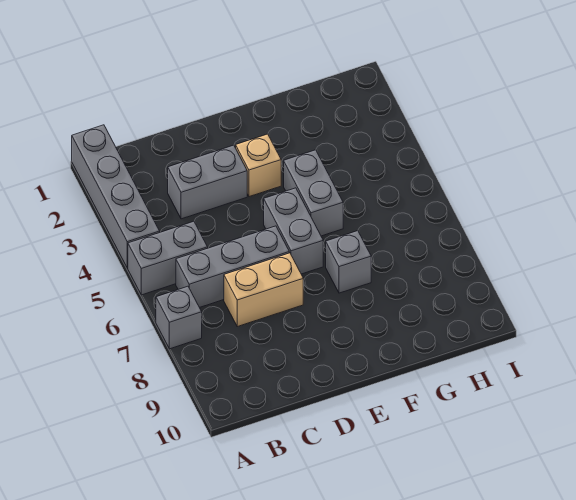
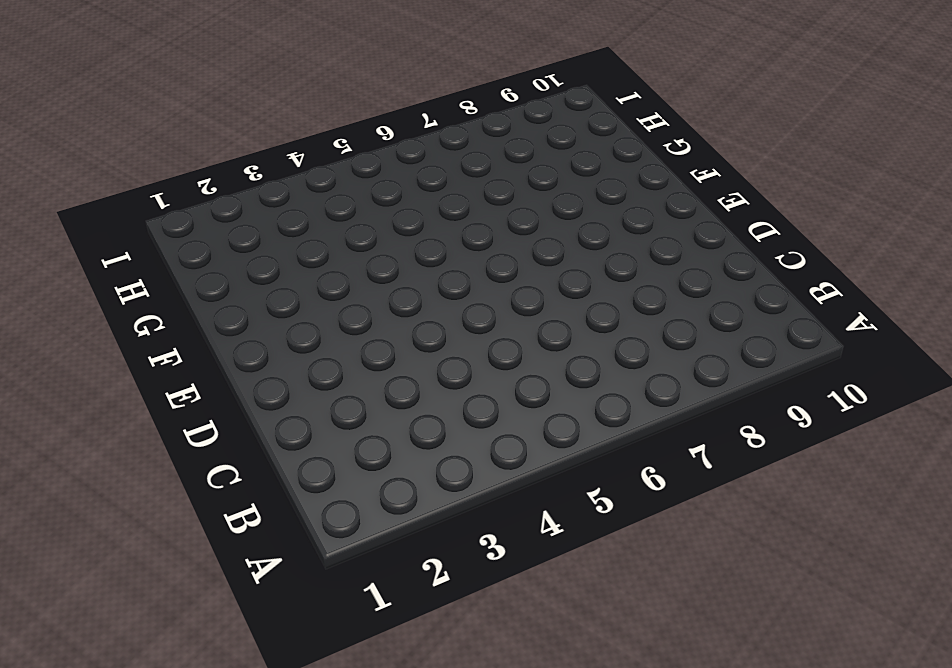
none -> grey 1x4 brick [72,125,160,268]
none -> grey 1x2 brick [128,221,208,295]

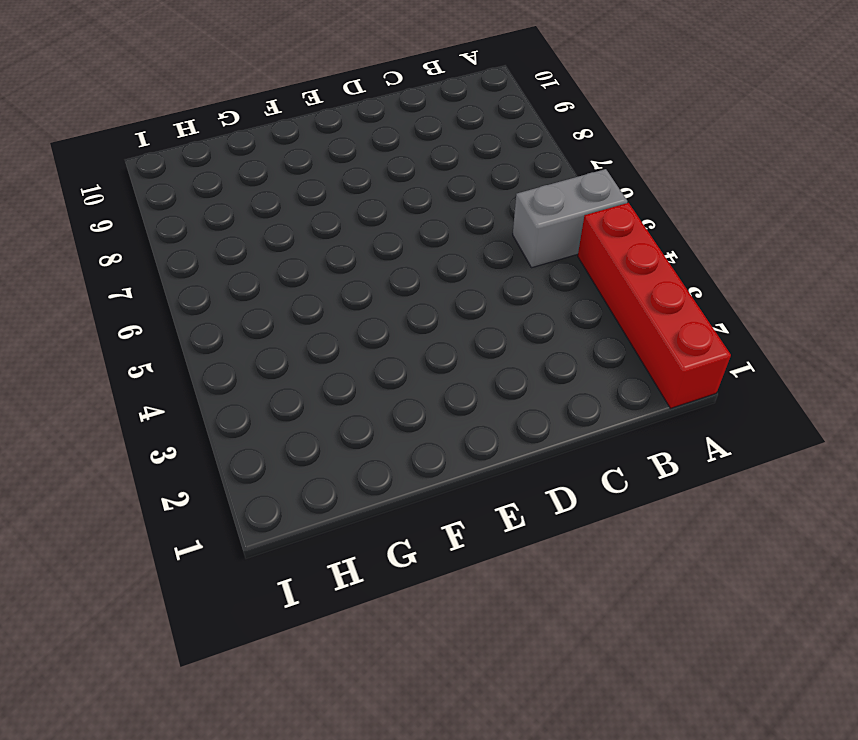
red 1x4 brick [578,203,731,408] -> grey 1x4 brick [72,125,160,268]
none -> grey 1x1 brick [156,286,202,349]
none -> grey 1x3 brick [176,226,289,307]

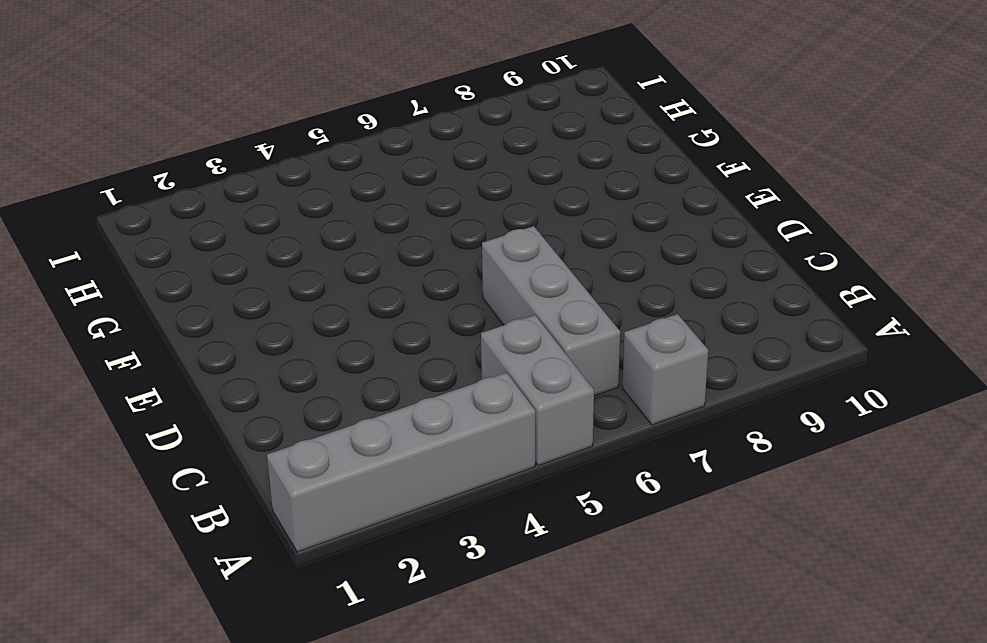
none -> grey 1x2 brick [168,145,247,219]
none -> tan 1x2 brick [224,253,303,327]

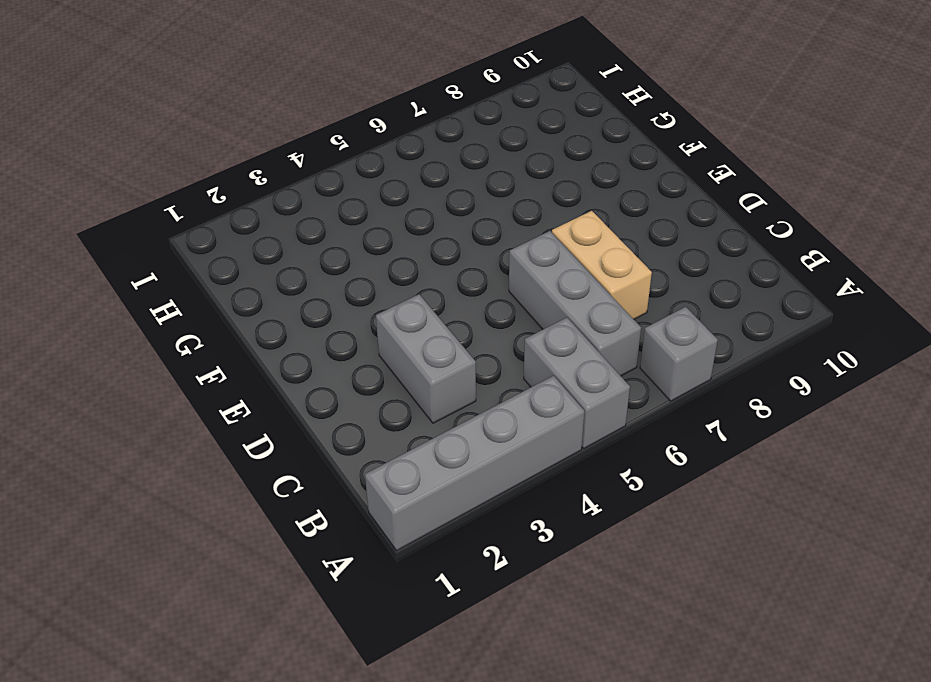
none -> tan 1x1 brick [236,134,281,197]
none -> grey 1x2 brick [264,188,323,274]

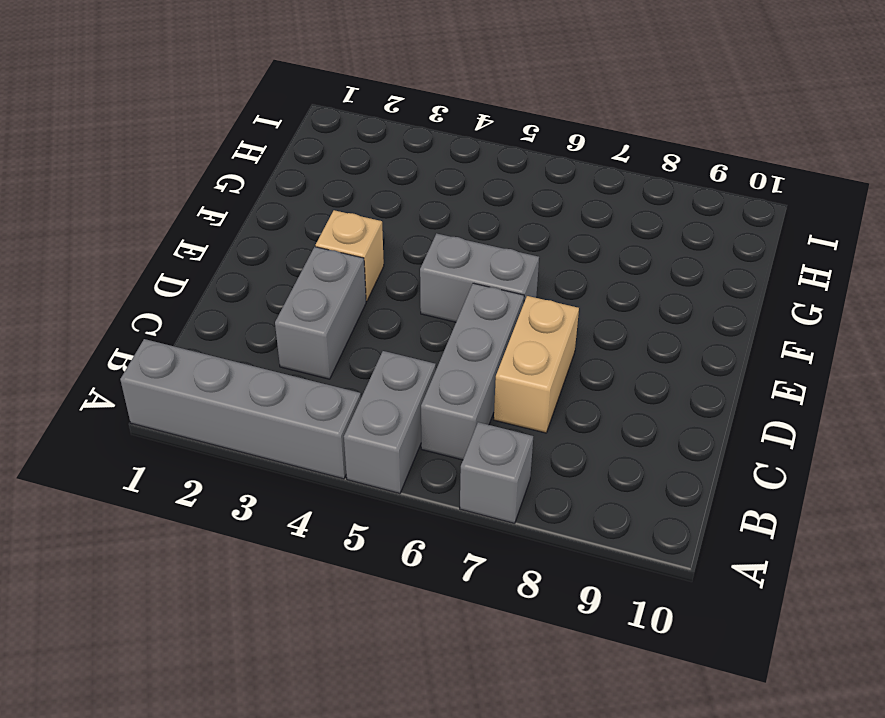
none -> grey 1x2 brick [284,150,343,236]
none -> grey 1x1 brick [326,231,371,293]

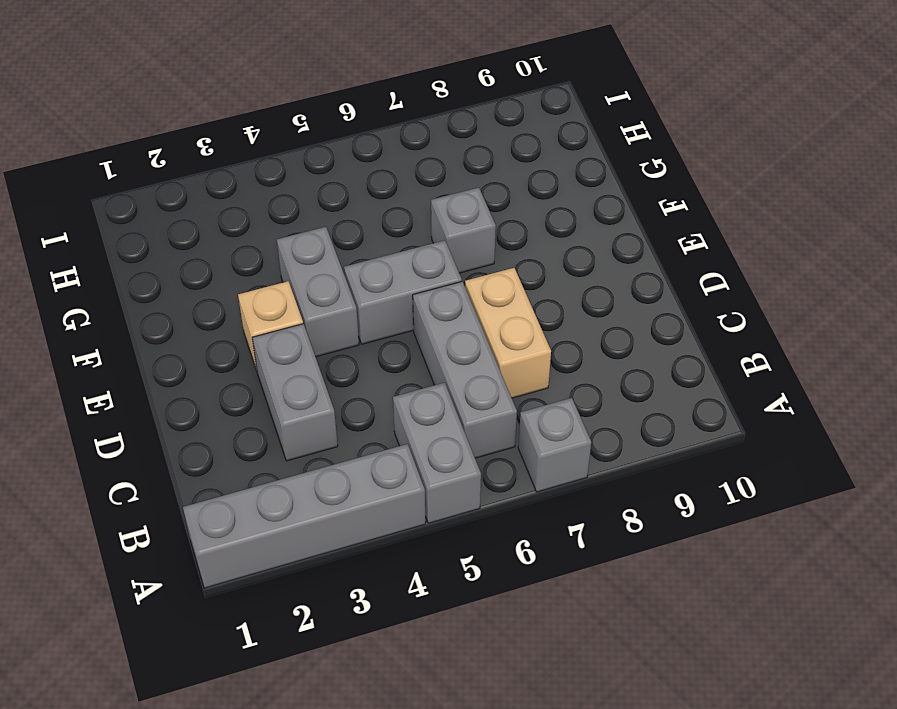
grey 1x2 brick [277,227,359,357] -> grey 1x2 brick turned to [284,150,343,236]

